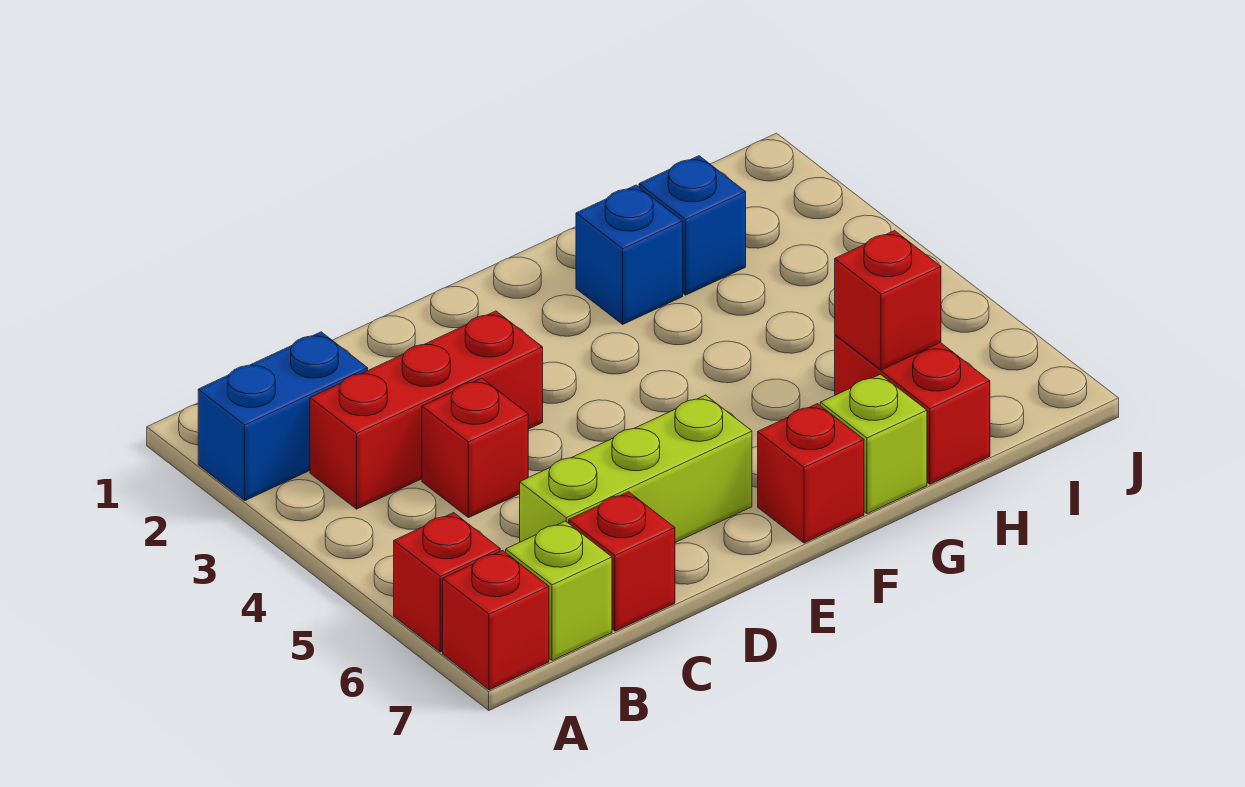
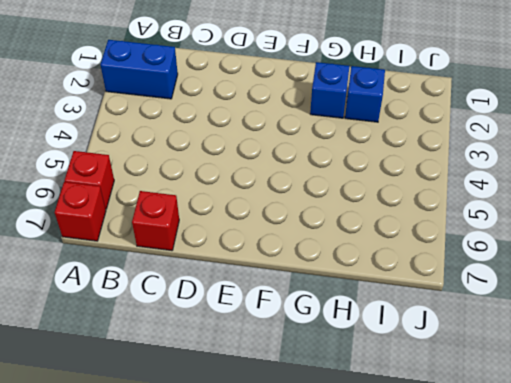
none -> red 1x3 brick [310,311,543,509]
none -> lime 1x1 brick [506,521,612,661]
none -> red 1x1 brick [422,378,528,518]

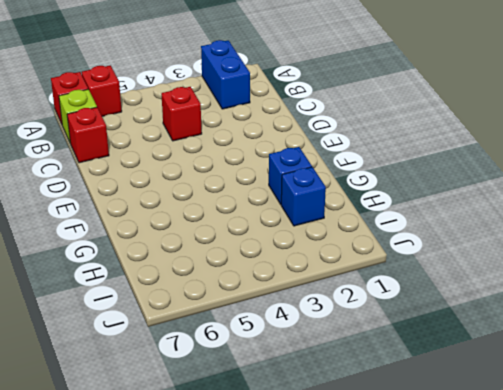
none -> red 1x3 brick [310,311,543,509]
none -> lime 1x3 brick [520,395,752,543]
none -> red 1x1 brick [758,404,864,543]

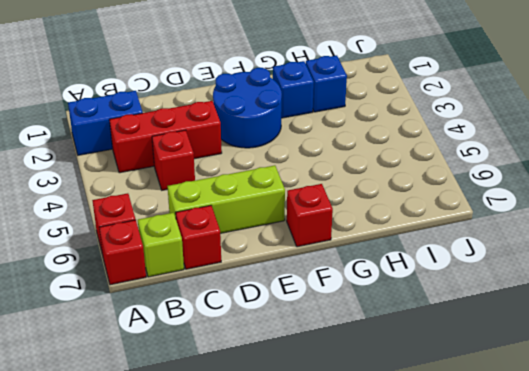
blue 2x2 round brick [213,68,282,148] -> none
none -> lime 1x1 brick [820,374,927,514]
none -> red 1x2 brick [835,335,990,484]
none -> red 1x1 brick [835,231,941,370]

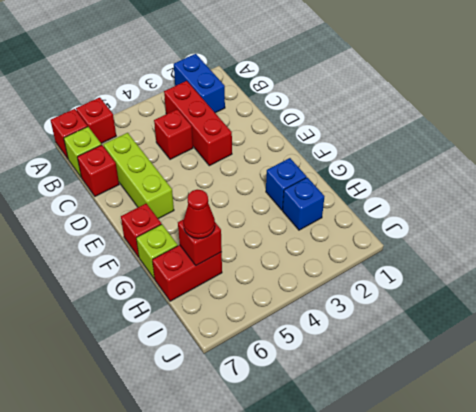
red 1x1 cone [183,190,215,239] -> none

